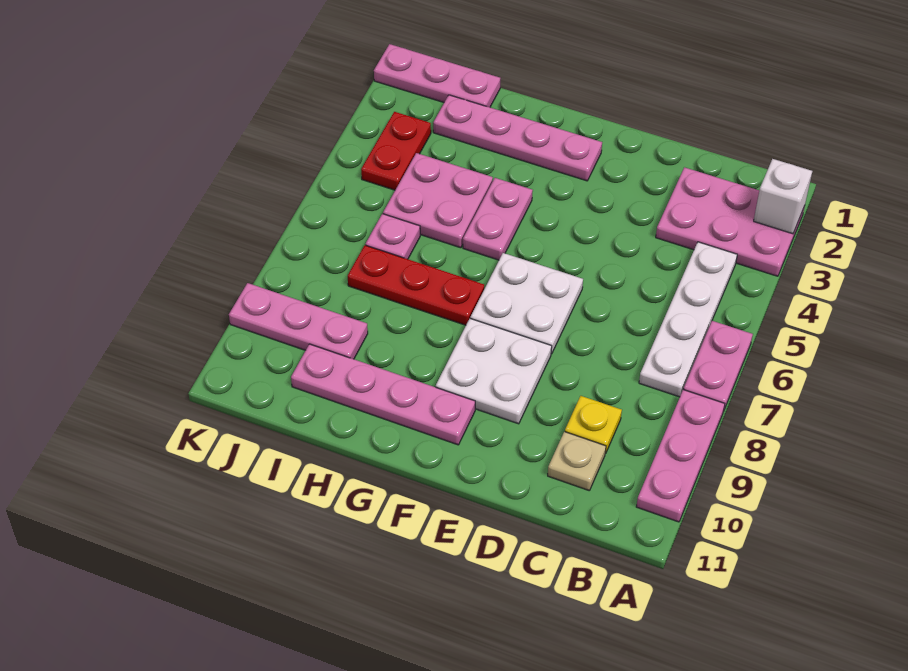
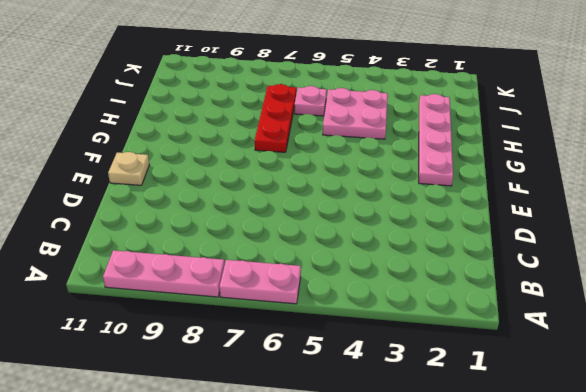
tan 1x1 plate [108,152,149,185] -> tan 1x1 plate moved to [548,432,606,491]
none -> pink 2x3 plate [656,167,805,276]
none -> white 1x4 plate [639,242,737,397]
none -> yellow 1x1 plate [565,396,622,453]

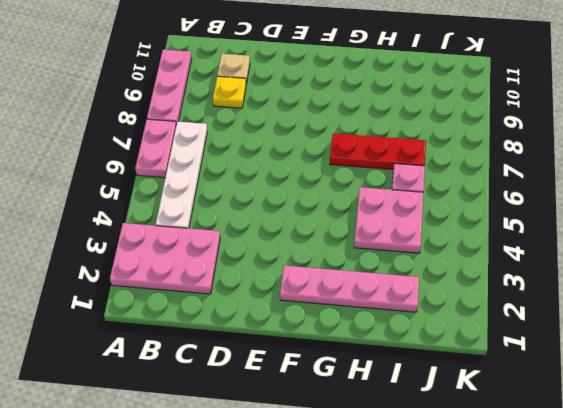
none -> white 2x2 plate [470,253,583,354]
none -> white 2x2 plate [436,319,552,424]
none -> pink 1x4 plate [291,344,475,445]

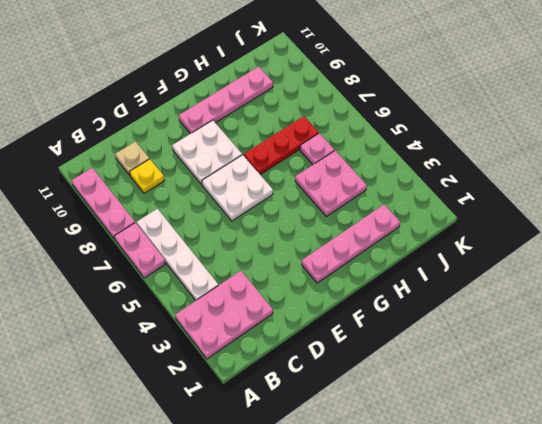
none -> pink 1x2 plate [463,178,533,260]
none -> pink 1x3 plate [374,44,500,107]
none -> pink 1x3 plate [229,283,368,359]

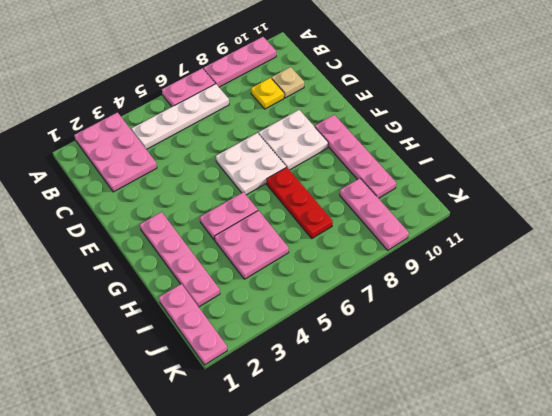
none -> pink 1x1 plate [366,214,420,259]
none -> red 1x2 plate [361,112,431,190]
none -> white 1x1 brick [754,159,812,234]

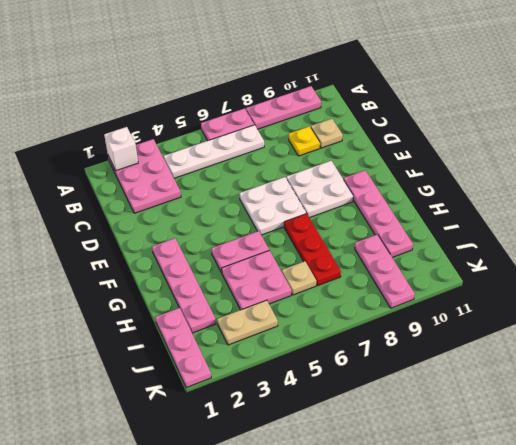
tan 1x1 plate [282,261,316,295] -> pink 1x1 plate [366,214,420,259]
tan 1x2 plate [217,300,278,345] -> red 1x2 plate [361,112,431,190]

